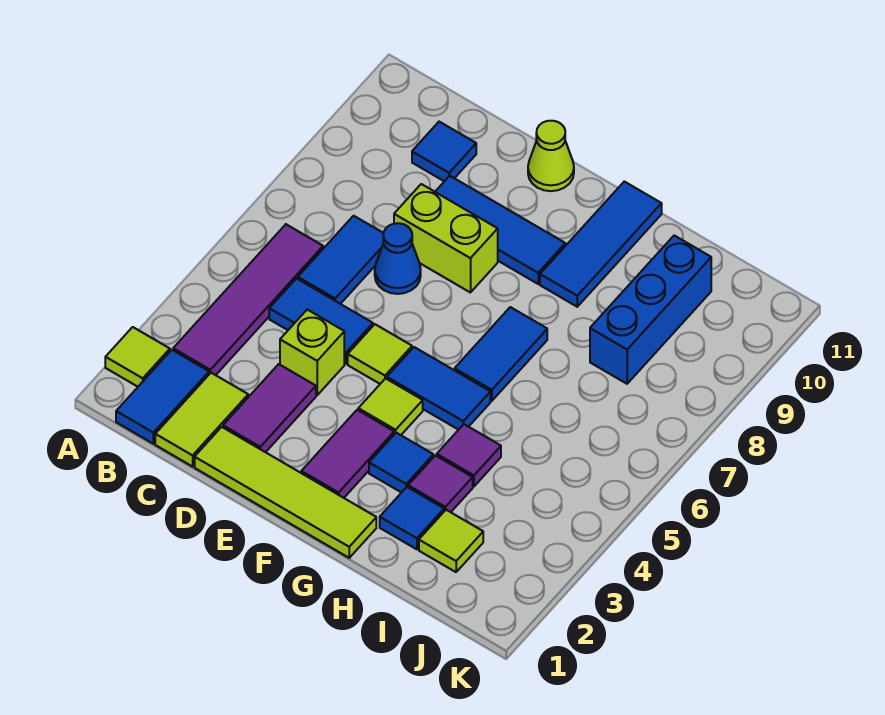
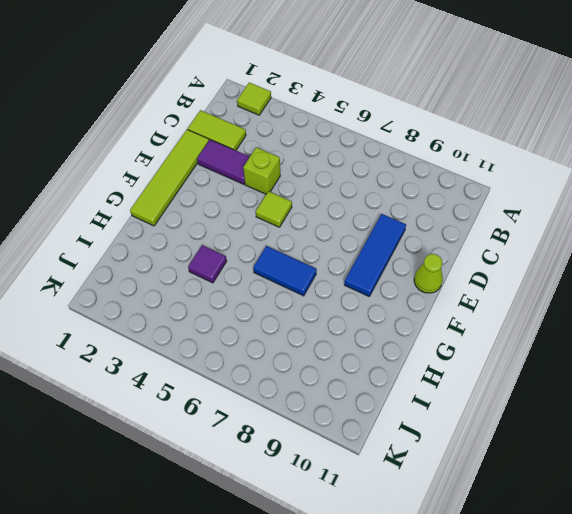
none -> blue 1x2 tile [116,350,209,444]
none -> purple 1x4 tile [173,224,323,375]
none -> blue 1x2 tile [269,279,373,364]

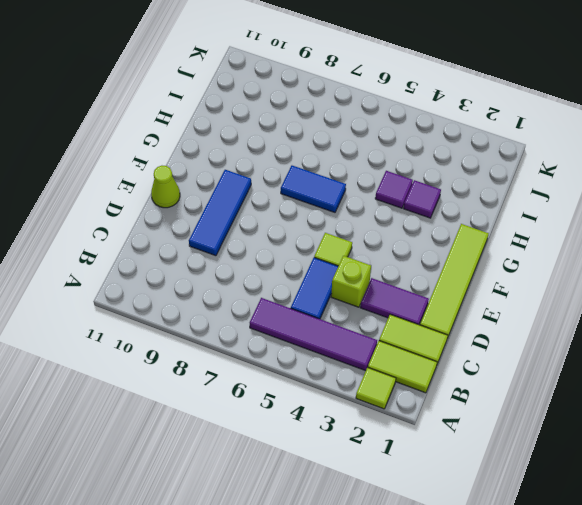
lime 1x2 tile [368,341,437,393] -> blue 1x2 tile [116,350,209,444]
none -> blue 1x2 tile [298,216,384,304]
none -> blue 1x1 tile [412,122,476,181]
none -> blue 1x1 cone [375,223,421,294]

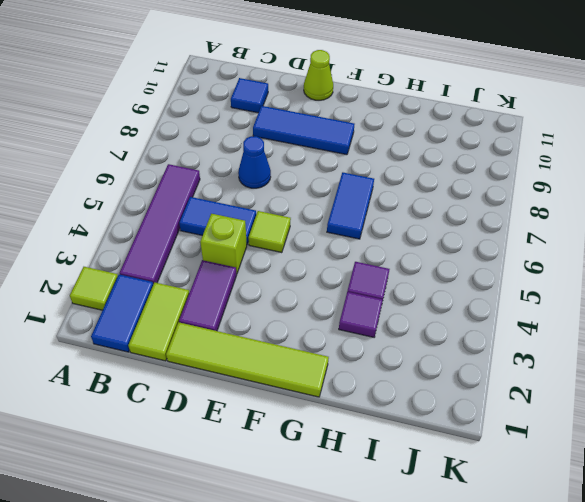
none -> blue 1x2 tile [298,216,384,304]
none -> lime 1x2 brick [394,184,498,293]
none -> purple 1x2 tile [301,410,394,498]

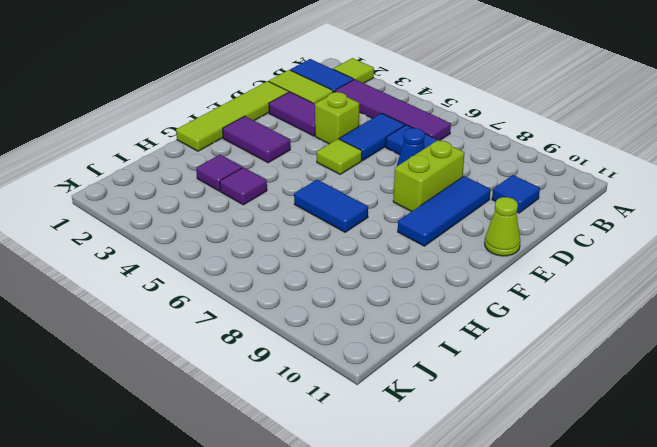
none -> lime 1x1 tile [358,378,423,435]
none -> blue 1x2 tile [387,347,490,430]
none -> blue 1x1 tile [369,433,433,493]

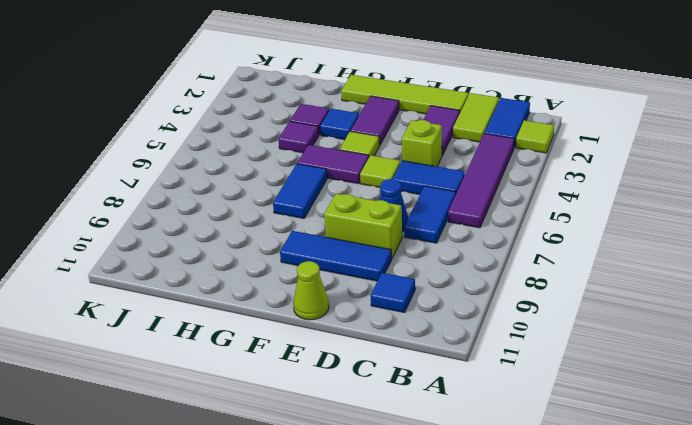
purple 1x2 tile [297,145,369,184] -> blue 1x2 tile [387,347,490,430]
none -> blue 1x3 tile [540,182,662,307]
none -> blue 1x1 tile [380,487,444,549]
none -> lime 1x1 tile [419,510,483,572]

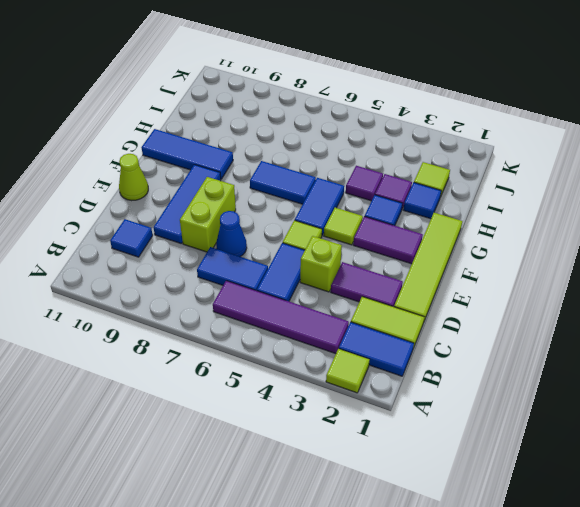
none -> blue 1x3 brick [590,236,711,384]

